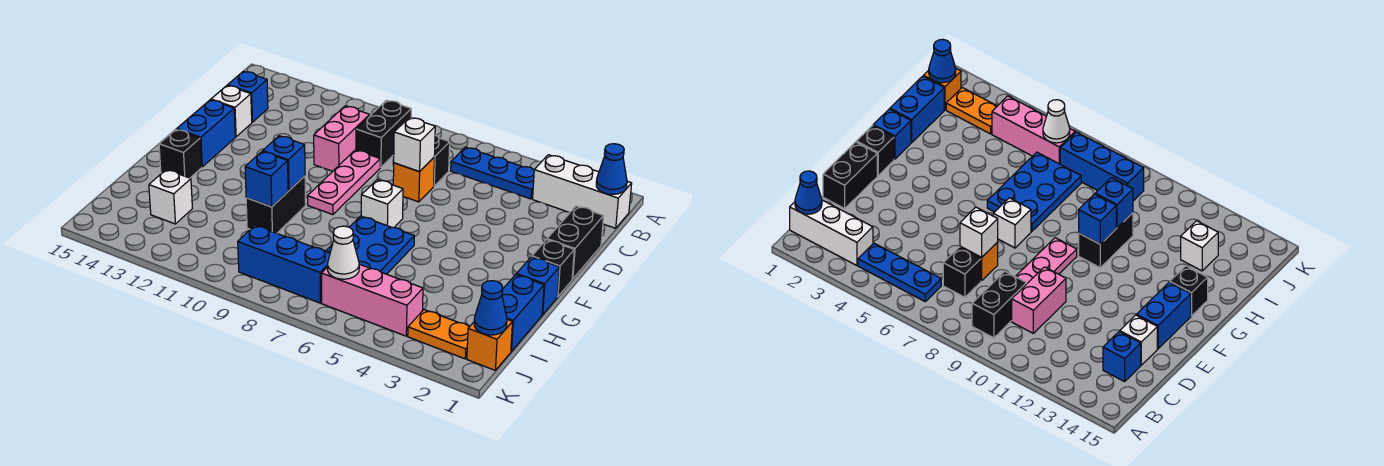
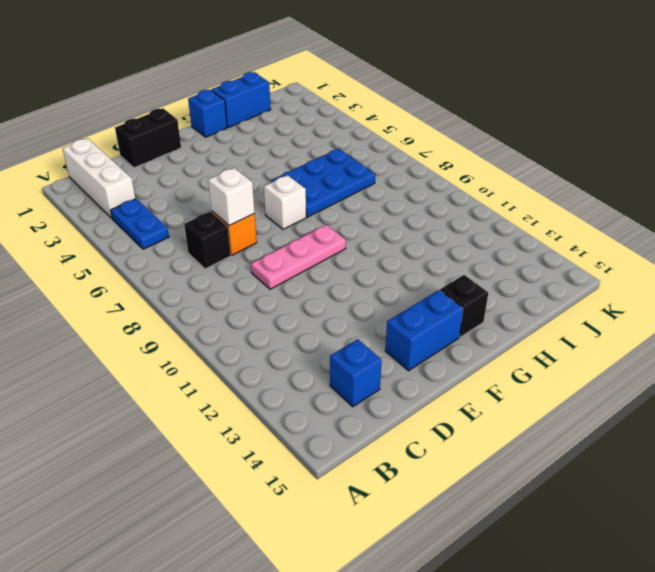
blue 1x2 plate [111,199,169,249] -> blue 1x3 plate [451,147,534,199]
none -> black 1x2 brick [356,100,411,167]
none -> pink 1x2 brick [314,106,370,171]
none -> white 1x1 brick [211,85,252,137]

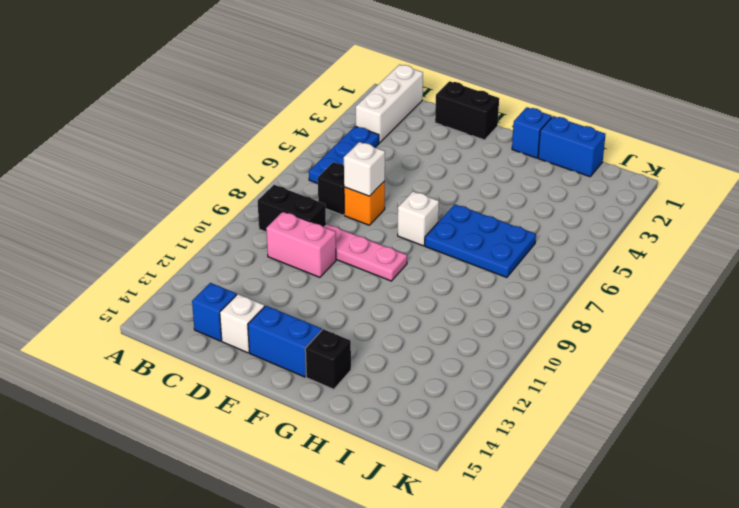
none -> black 1x1 brick [532,240,574,297]
none -> black 1x2 brick [246,176,306,233]
none -> white 1x1 brick [149,170,192,224]

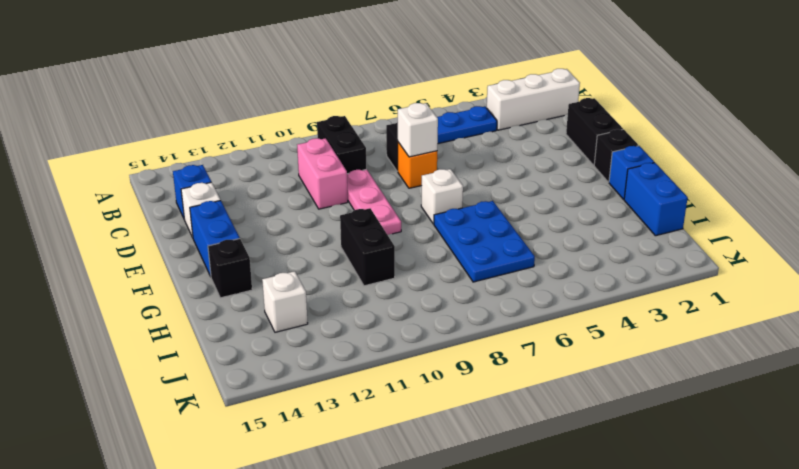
none -> orange 1x1 brick [467,319,513,370]
none -> orange 1x2 plate [408,310,469,359]
none -> pink 1x3 brick [322,264,423,336]

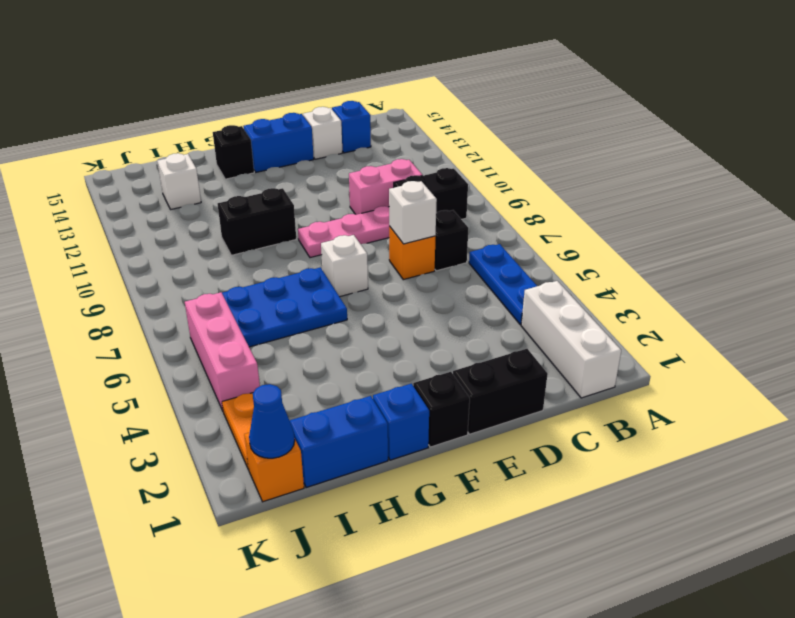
none -> blue 1x3 brick [238,225,330,303]
none -> blue 1x1 cone [596,144,627,194]
none -> blue 1x1 brick [263,136,305,190]

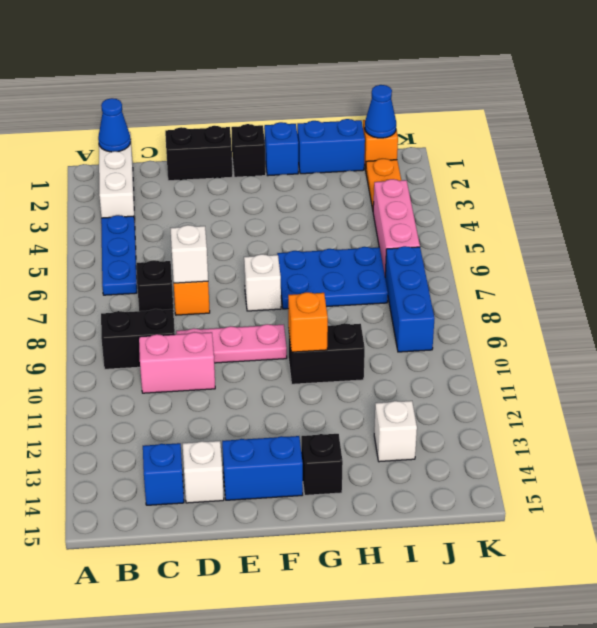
orange 1x1 brick [288,292,328,352] -> blue 1x1 brick [263,136,305,190]
none -> blue 1x1 brick [245,151,288,207]
none -> white 1x1 cone [328,226,359,279]

